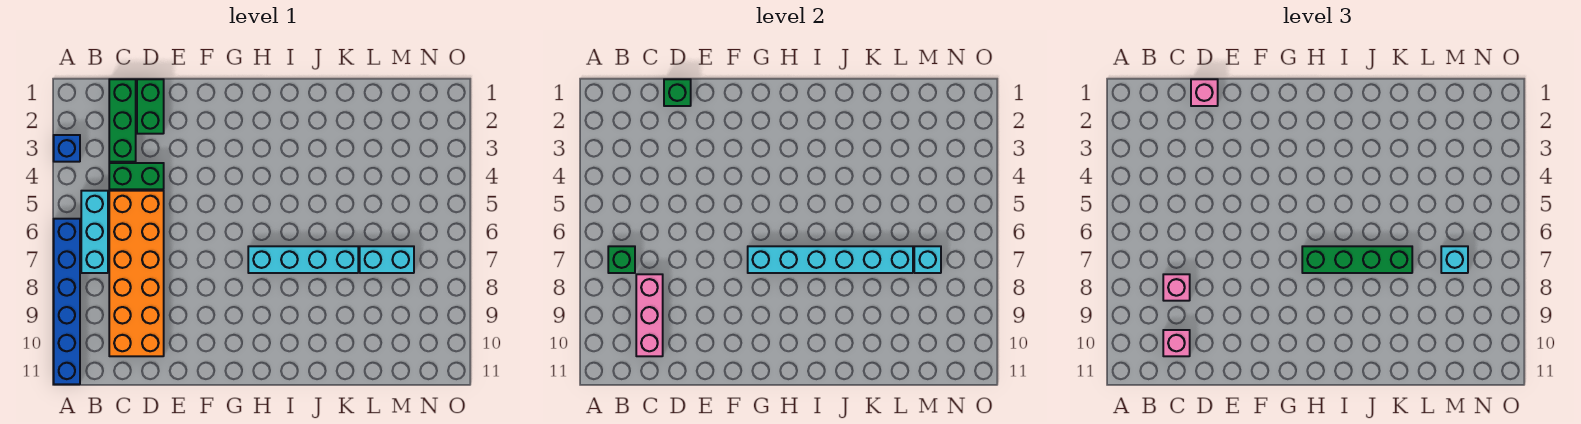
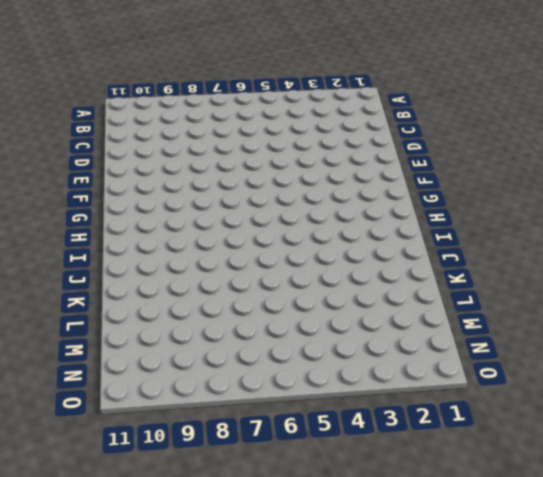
none -> blue 1x1 brick [54,135,80,162]
none -> blue 1x6 brick [54,219,80,384]
none -> cyan 1x3 brick [81,191,108,273]

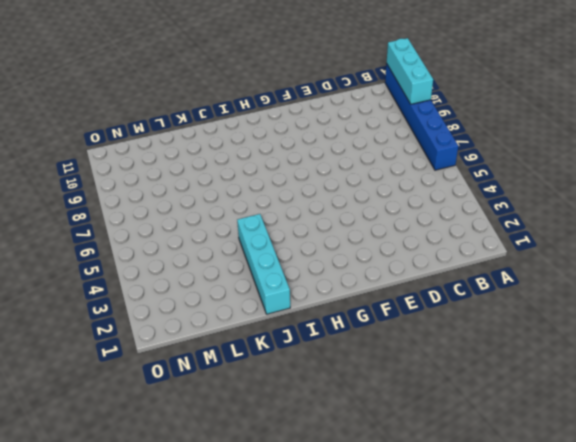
cyan 1x3 brick [387,38,433,104] -> cyan 1x3 brick moved to [81,191,108,273]
cyan 1x4 brick [237,214,290,314] -> cyan 1x4 brick turned to [248,246,358,273]
none -> blue 1x1 brick [54,135,80,162]
none -> green 1x3 brick [109,79,136,162]
none -> green 1x2 brick [109,163,164,189]

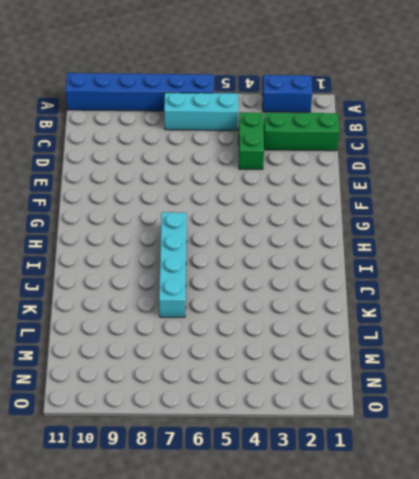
blue 1x2 brick [262,75,312,112] -> blue 1x1 brick [54,135,80,162]
none -> orange 2x6 brick [109,191,164,356]
none -> green 1x2 brick [137,79,164,134]
none -> cyan 1x2 brick [360,246,414,273]

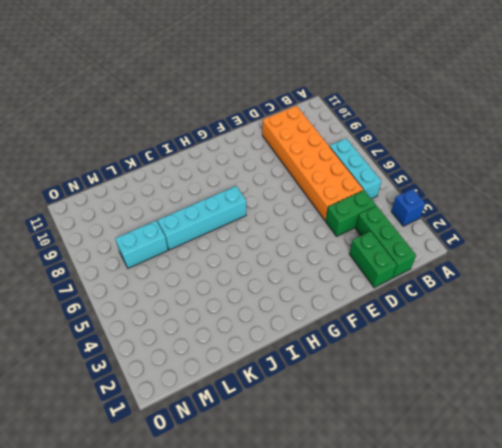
none -> blue 1x6 brick [54,219,80,384]
none -> green 1x1 brick [608,246,635,273]
none -> pink 1x3 brick [636,274,663,356]

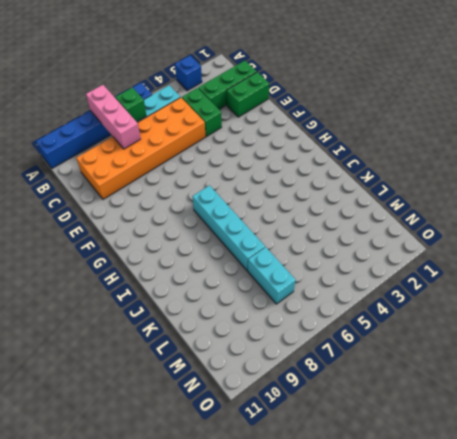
pink 1x3 brick [86,85,141,149] -> pink 1x3 brick turned to [636,274,663,356]
none -> green 1x1 brick [664,79,691,106]
none -> cyan 1x6 brick [748,246,913,273]
none -> cyan 1x1 brick [914,246,941,273]

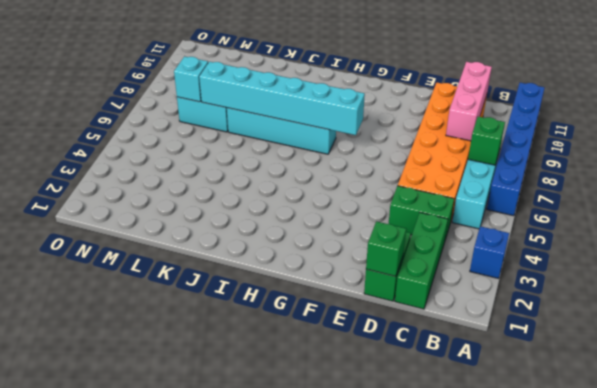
none -> pink 1x1 brick [1163,274,1190,301]
none -> pink 1x1 brick [1163,330,1190,356]
none -> pink 1x1 brick [1191,79,1218,106]

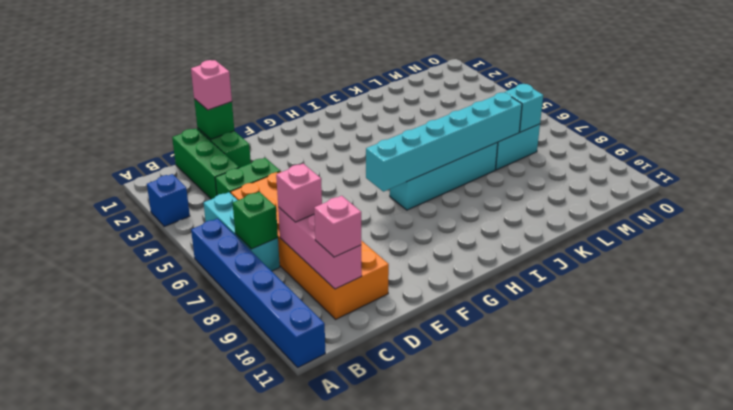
none -> green 1x4 brick [1302,246,1412,273]
none -> cyan 1x1 brick [1441,246,1468,273]

